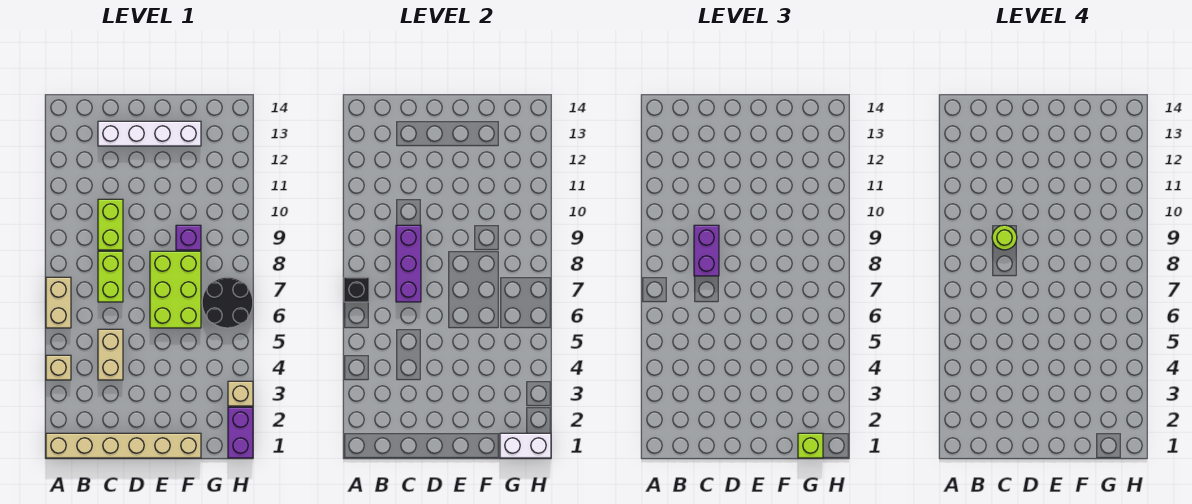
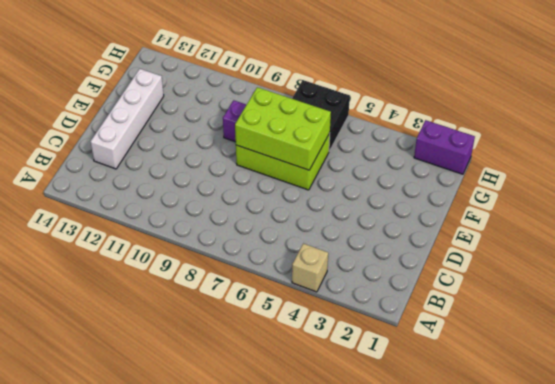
lime 2x3 brick [235,87,331,170] -> none
black 2x2 brick [292,80,350,151] -> black 2x2 round brick [202,277,253,328]
none -> tan 1x6 brick [46,433,201,458]
none -> tan 1x2 brick [46,277,71,328]
none -> tan 1x2 brick [98,329,123,380]

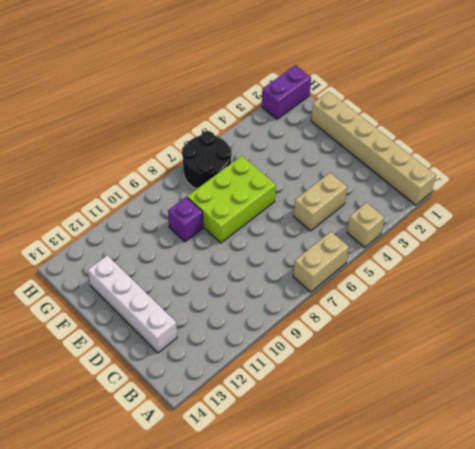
none -> lime 1x2 brick [98,251,123,302]
none -> lime 1x2 brick [98,199,123,250]
none -> tan 1x1 brick [228,381,253,406]

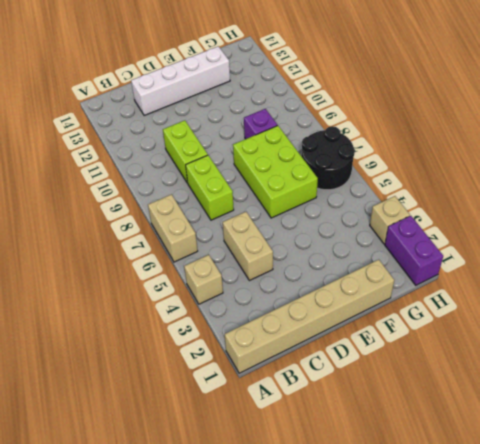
none -> black 1x1 brick [344,277,369,302]
none -> purple 1x3 brick [396,225,421,302]
none -> white 1x2 brick [500,433,551,458]

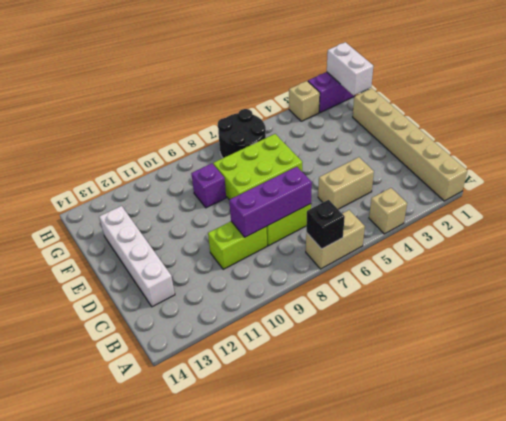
none -> purple 1x2 brick [694,225,719,276]
none -> lime 1x1 brick [798,433,823,458]
none -> lime 1x1 round brick [992,225,1017,250]

